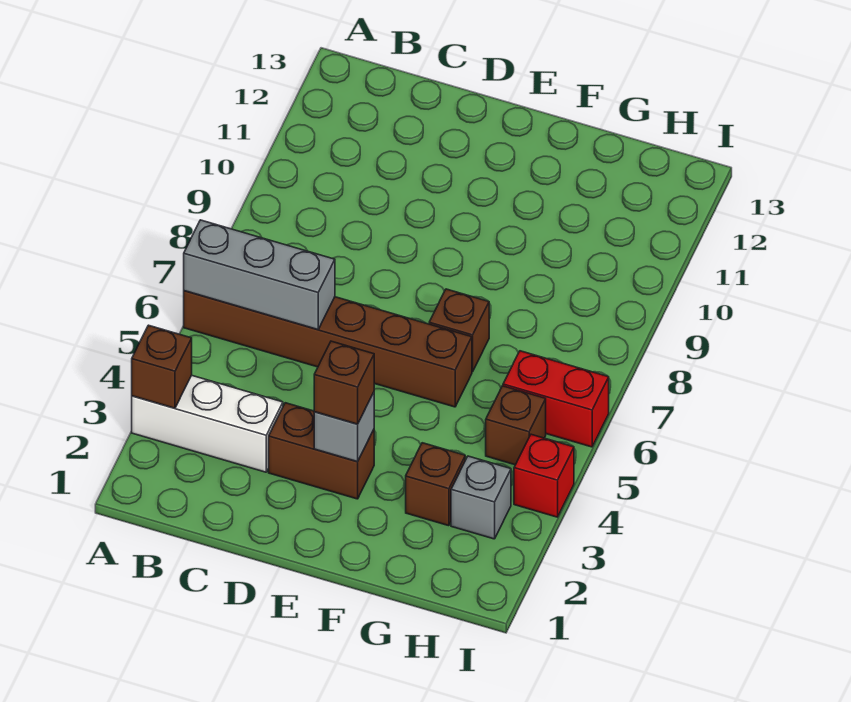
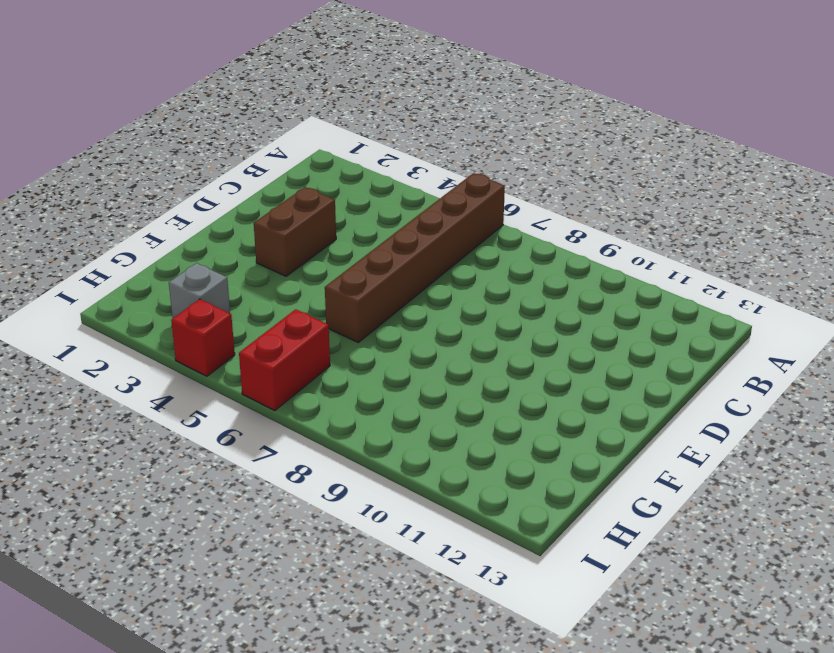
none -> white 1x3 brick [132,375,283,472]
none -> brown 1x1 brick [429,289,489,372]
none -> brown 1x1 brick [406,443,465,526]

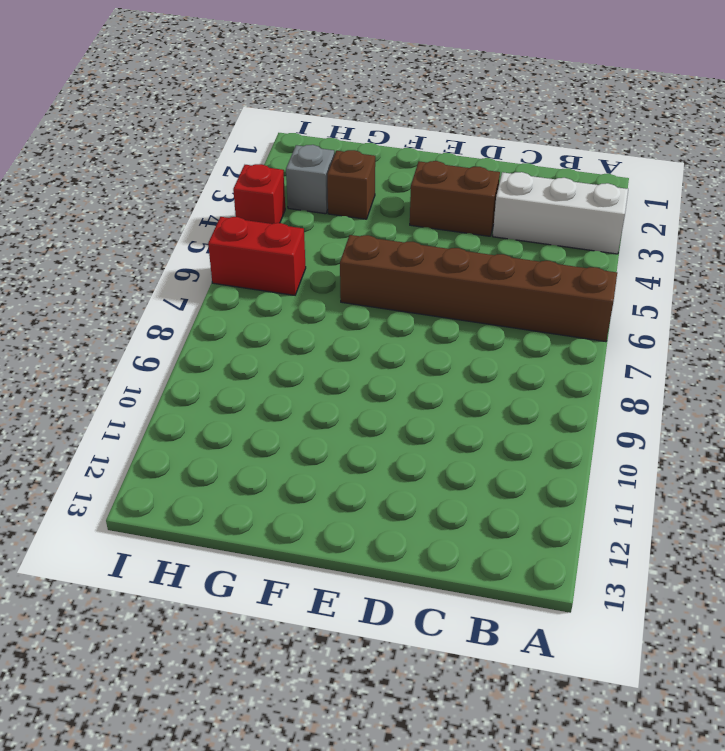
none -> brown 1x1 brick [429,289,489,372]
none -> brown 1x1 brick [486,386,546,465]
none -> brown 1x1 brick [132,325,192,408]

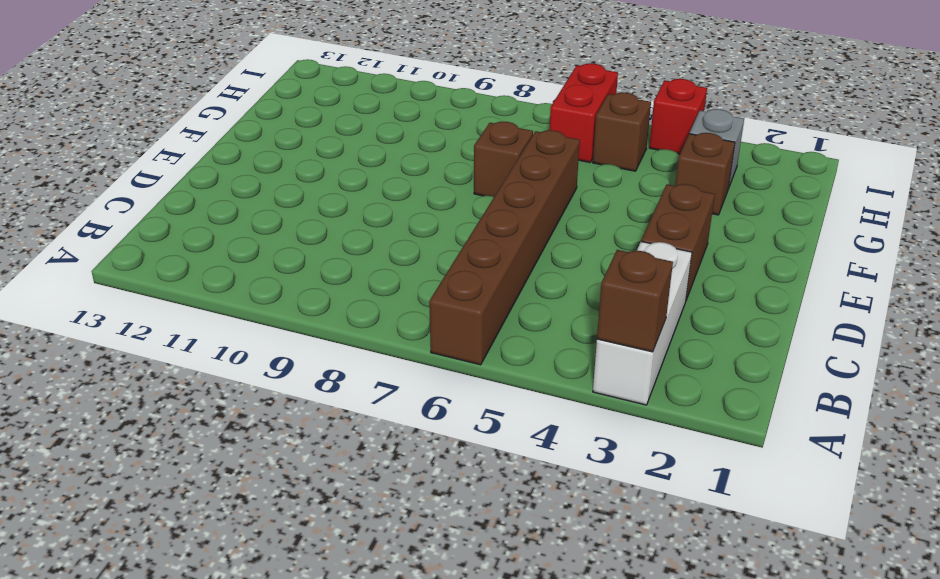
none -> grey 1x3 brick [184,220,335,329]
none -> grey 1x1 brick [314,392,374,462]
none -> brown 1x1 brick [314,341,374,424]

